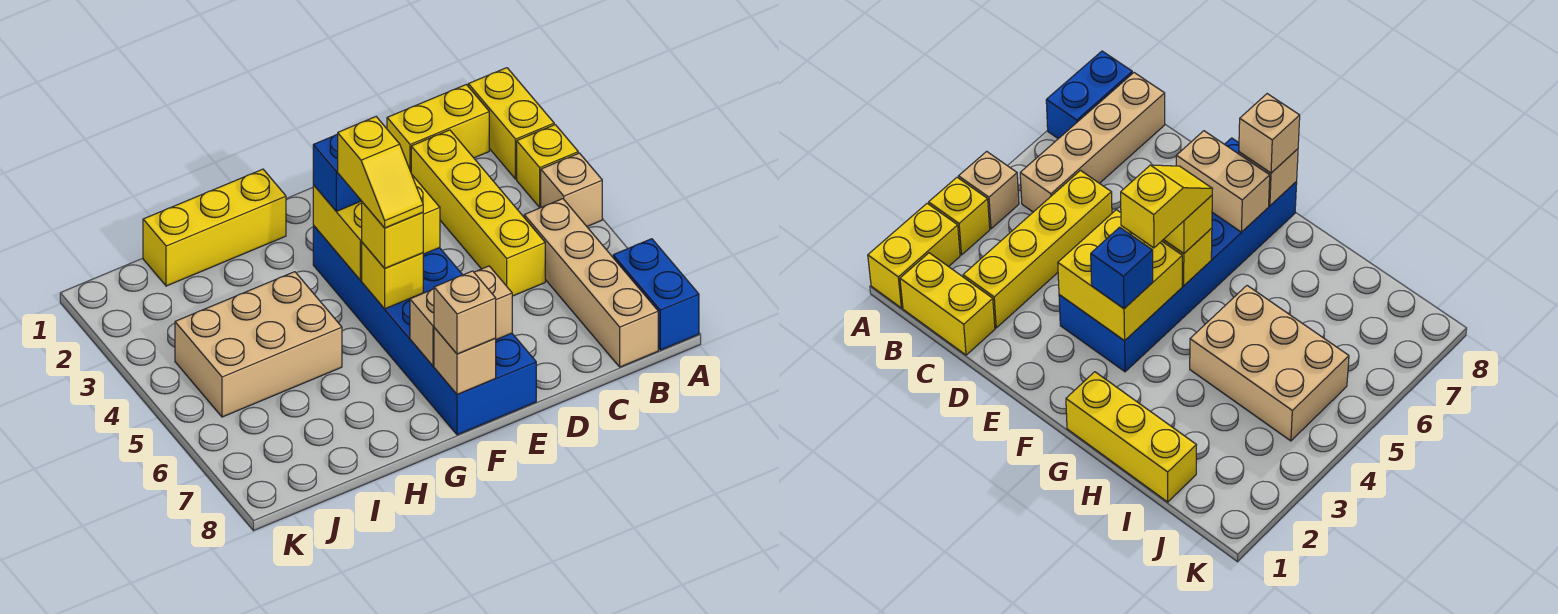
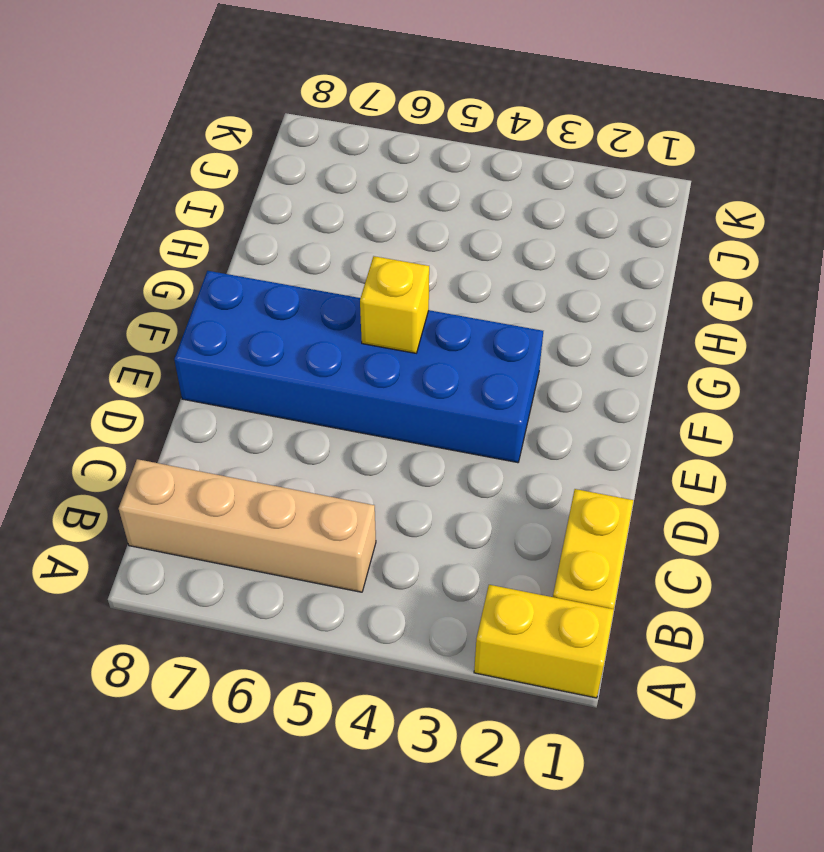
none -> yellow 1x1 brick [517,125,578,208]
none -> tan 1x1 brick [541,153,602,226]
none -> blue 1x2 brick [613,239,699,350]

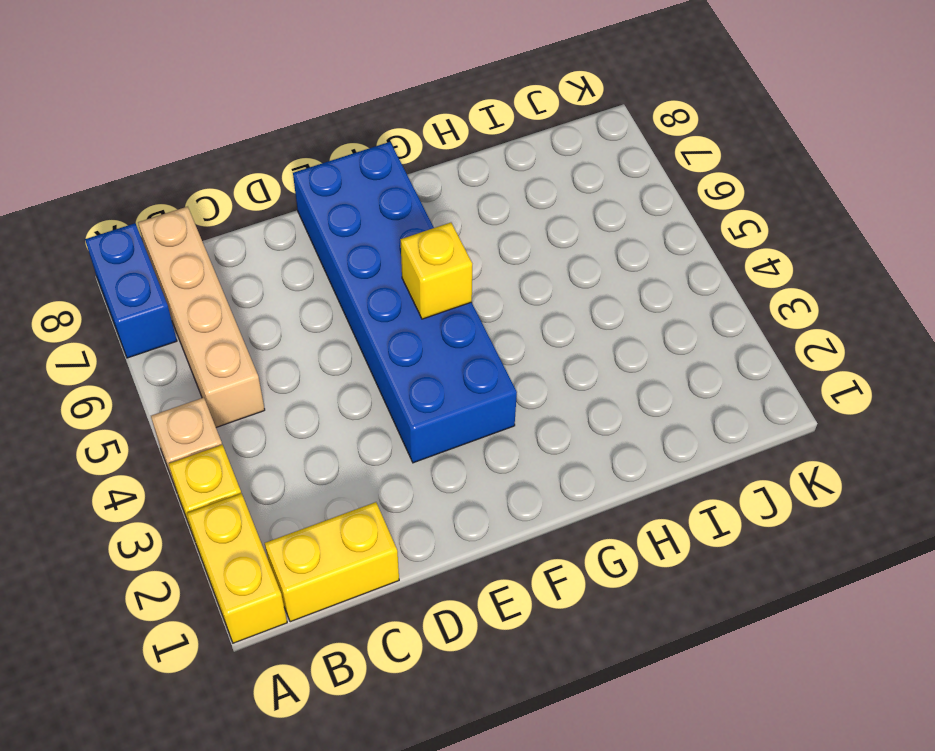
none -> yellow 1x4 brick [411,130,545,296]
none -> yellow 1x3 brick [143,169,286,286]
none -> tan 2x3 brick [175,272,342,417]

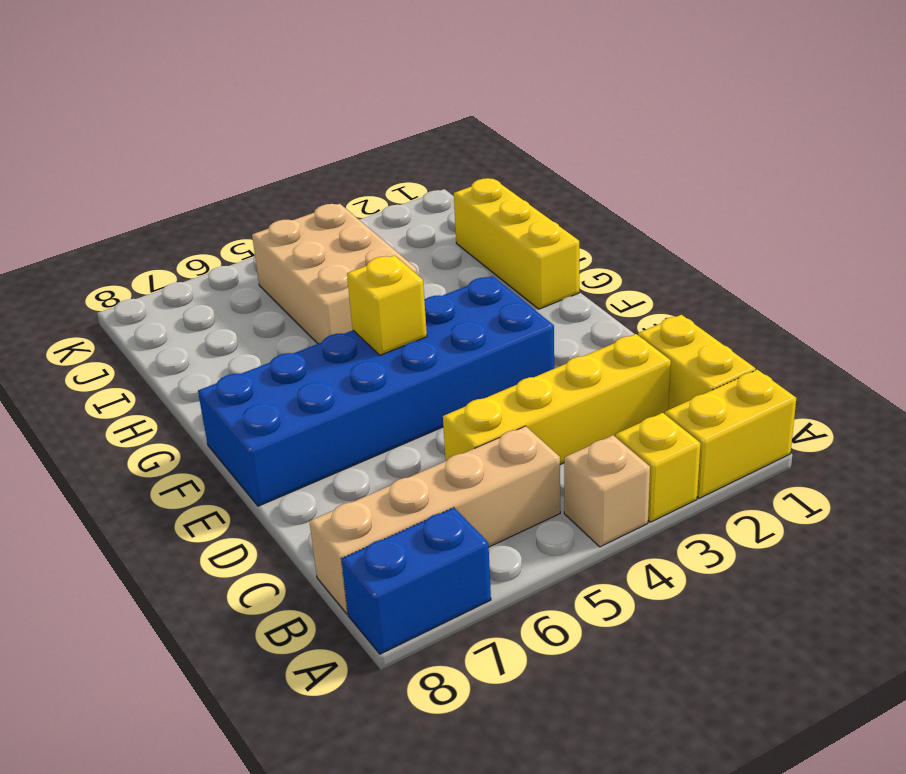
none -> yellow 2x2 brick [313,175,440,280]
none -> tan 1x2 brick [410,266,512,366]
none -> tan 1x1 brick [434,328,496,395]

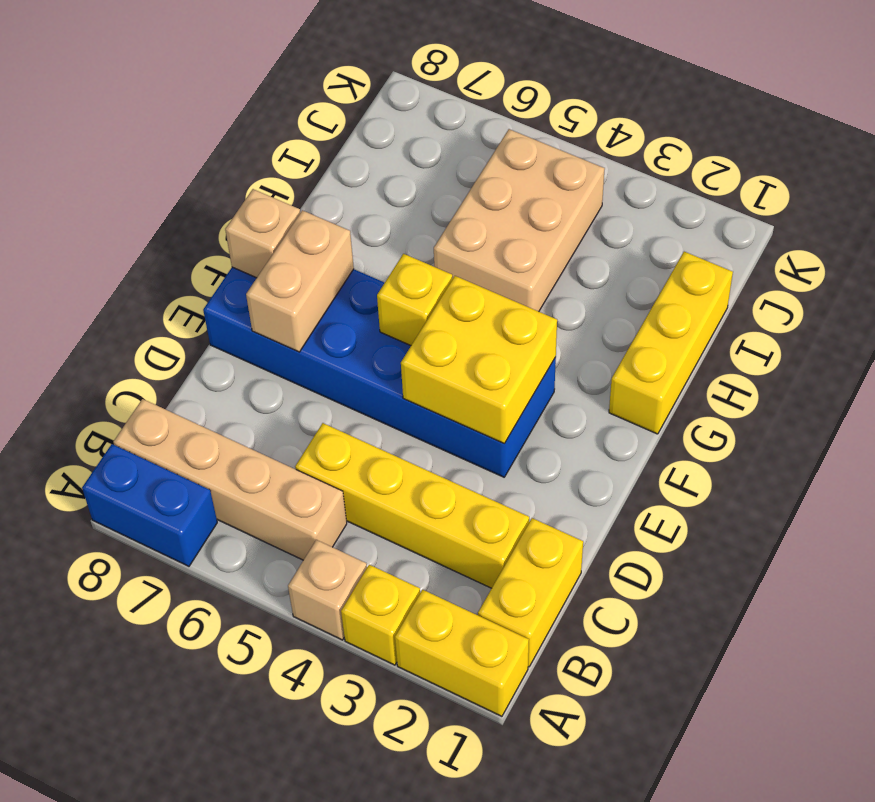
none -> blue 1x1 brick [313,134,361,211]
none -> yellow 1x1 brick [362,202,423,268]
none -> tan 1x1 brick [434,271,496,354]

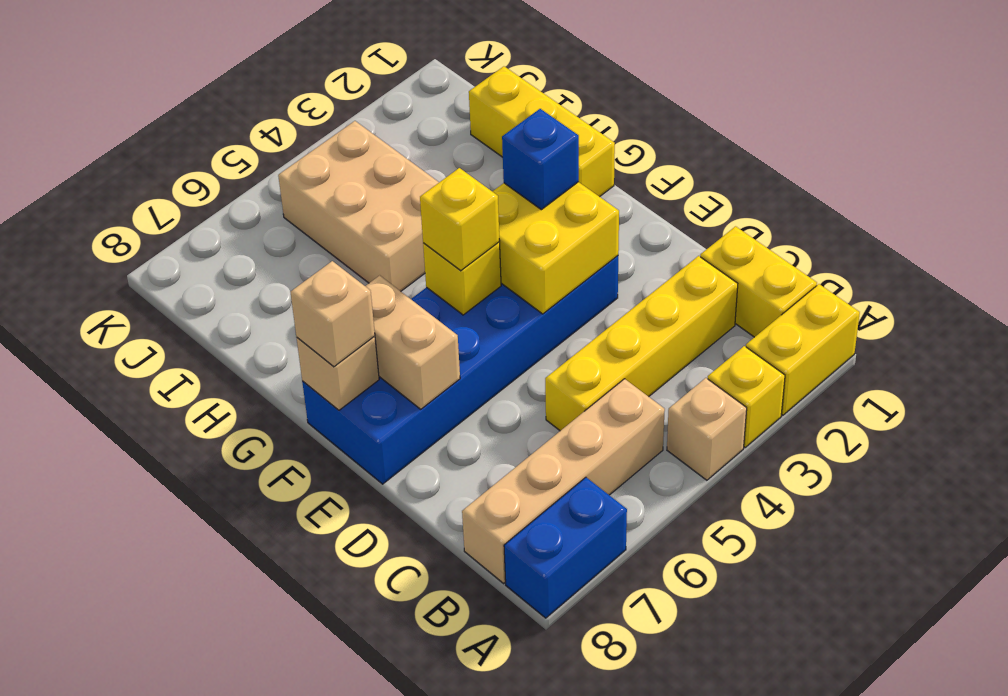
none -> yellow 1x2 slope [338,117,423,228]

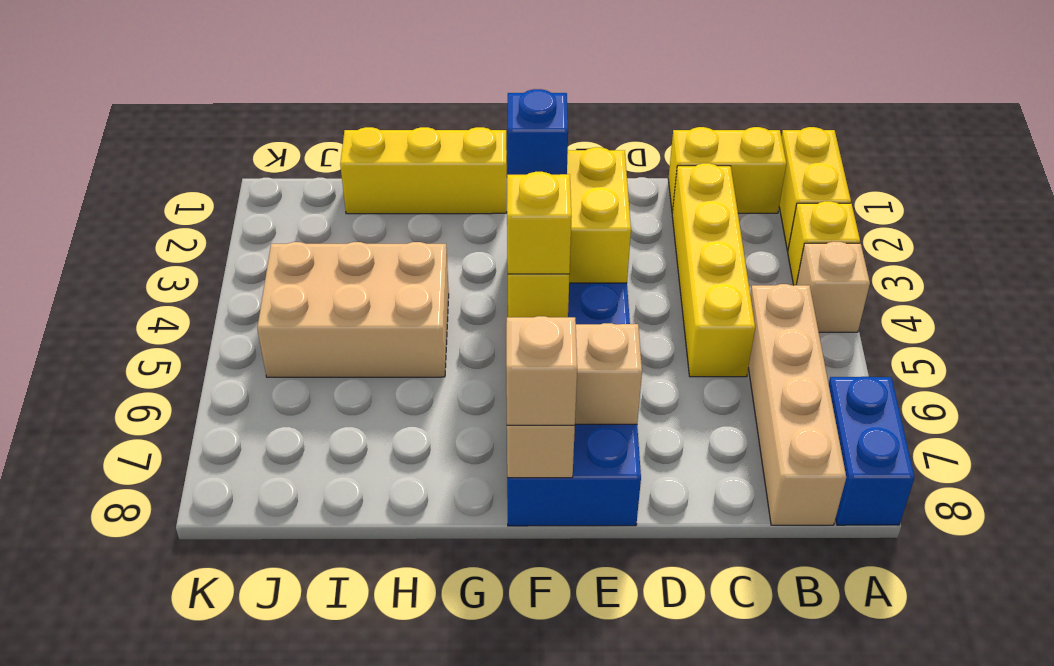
none -> yellow 1x2 slope [338,117,423,228]

